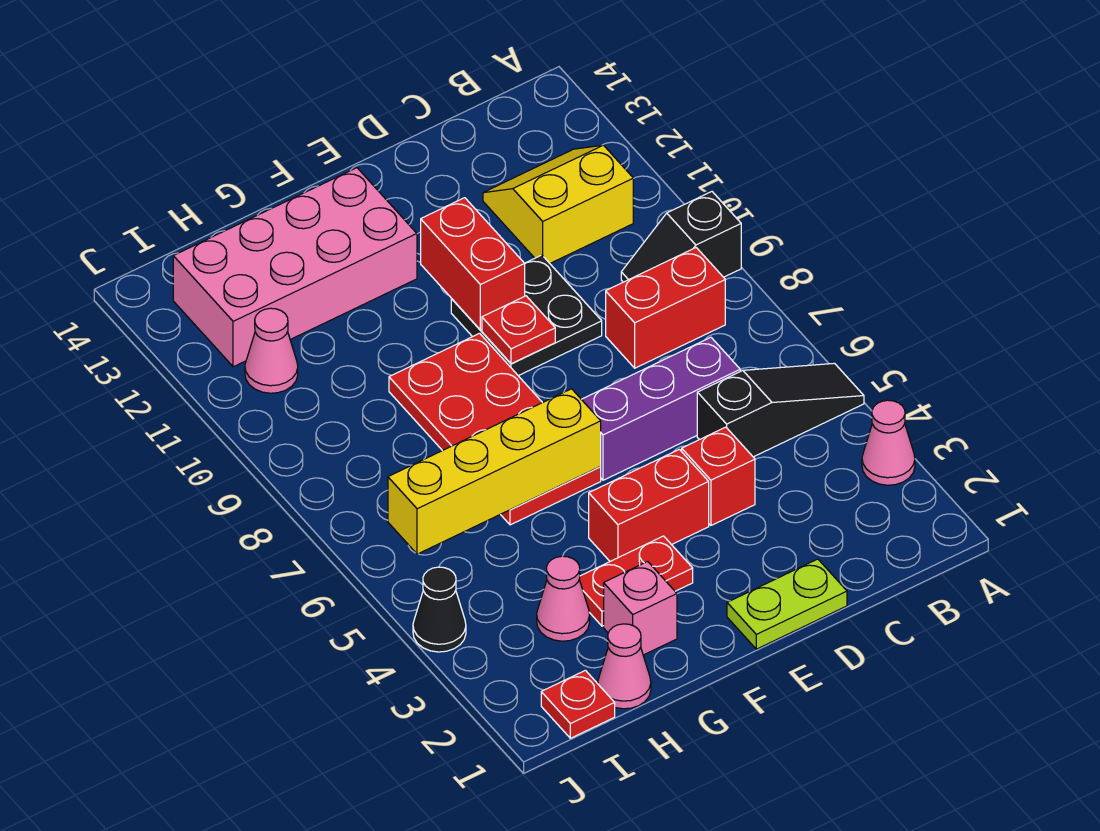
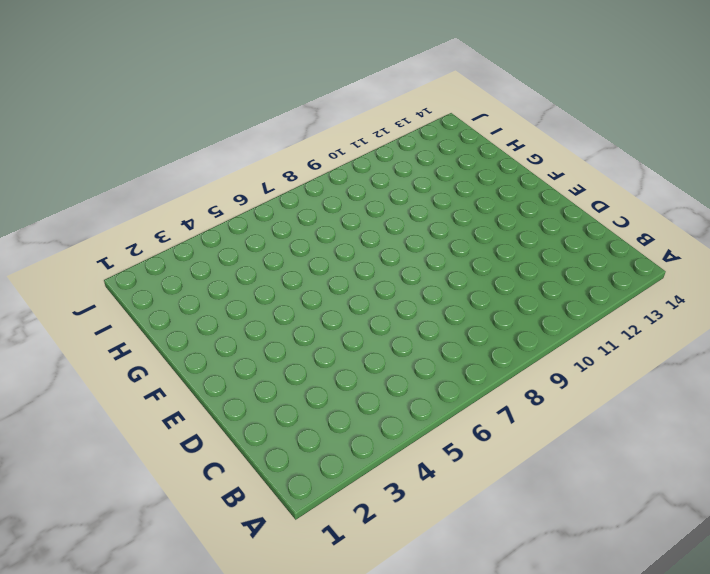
none -> pink 1x1 cone [862,400,915,485]
none -> black 1x3 slope [697,363,864,457]
none -> black 1x2 slope [621,192,741,282]

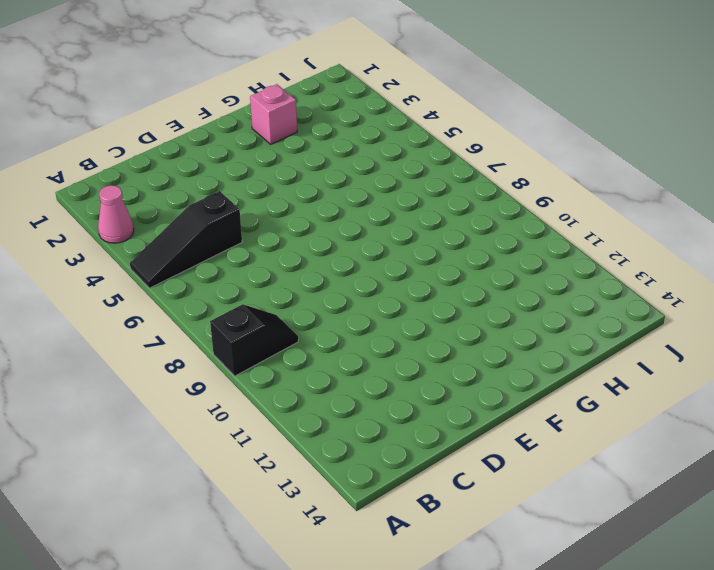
none -> red 1x2 brick [606,248,725,368]
none -> yellow 2x2 slope [483,145,633,263]
none -> purple 1x3 brick [581,337,740,480]

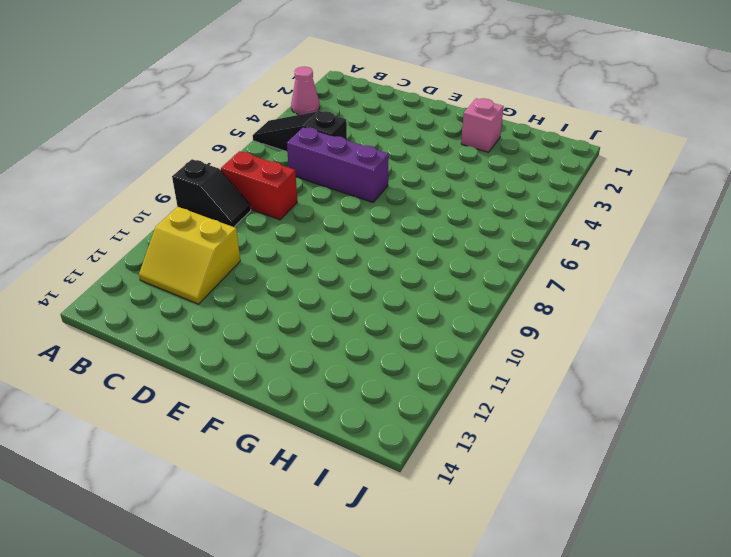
none -> lime 1x2 plate [727,559,847,649]
none -> red 1x1 brick [682,427,755,525]
none -> black 2x2 plate [451,255,602,376]

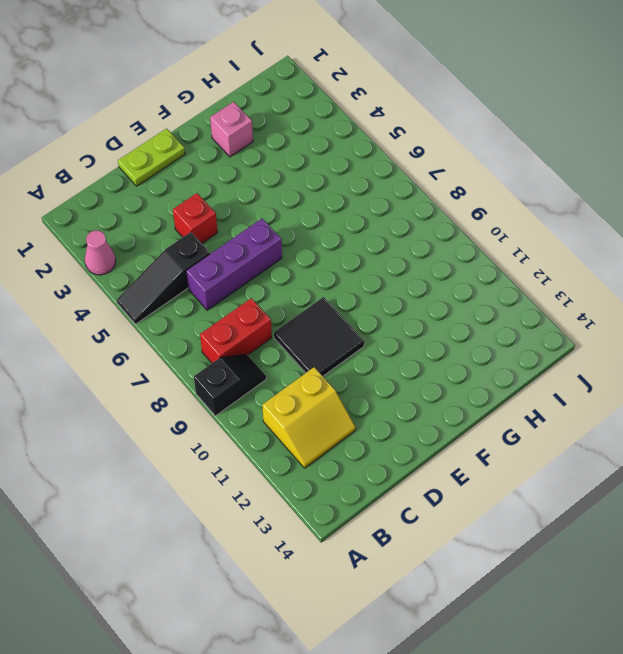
black 2x2 tile [274,297,364,376] -> black 2x2 plate [451,255,602,376]
none -> red 1x2 brick [589,449,709,561]
none -> red 1x2 plate [579,536,693,626]
none -> red 2x4 plate [389,333,601,525]

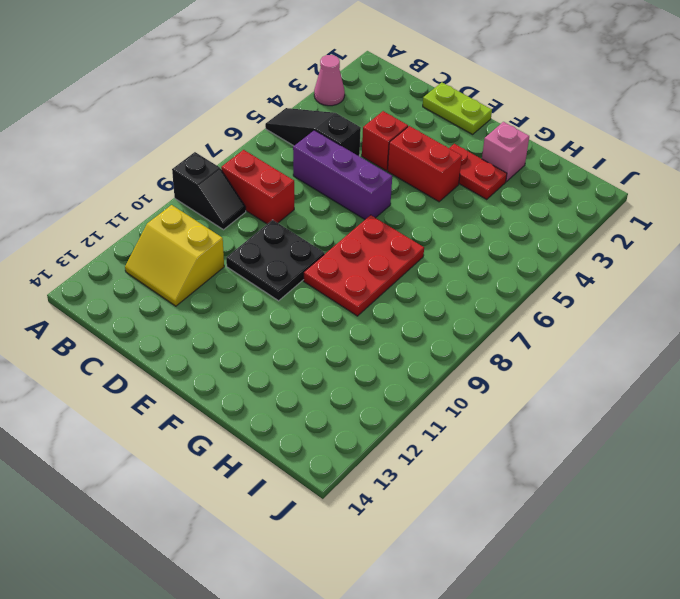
red 2x3 plate [304,215,424,316] -> red 2x4 plate [389,333,601,525]
none -> pink 2x4 brick [173,168,417,367]
none -> pink 1x1 cone [598,624,651,709]
none -> pink 1x1 cone [537,556,590,641]

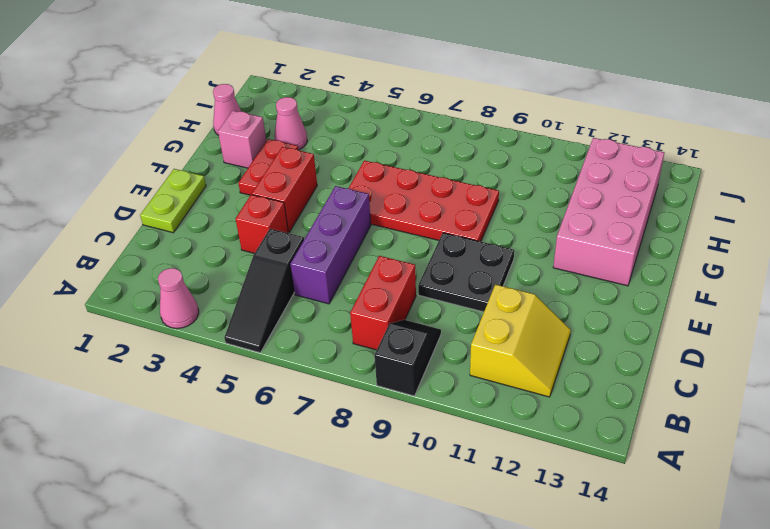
none -> red 1x1 plate [541,670,615,738]
none -> pink 1x1 cone [245,308,298,393]
none -> black 1x1 cone [413,567,466,652]

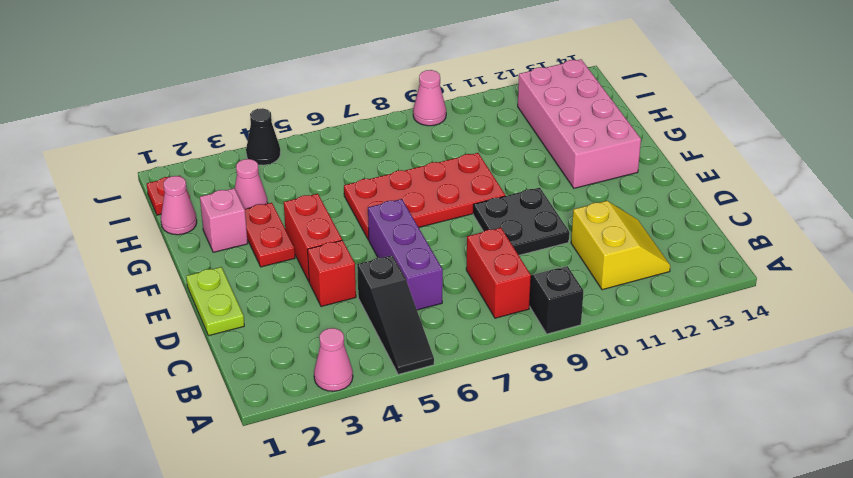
pink 1x1 cone [413,70,446,126] -> pink 1x1 cone moved to [245,308,298,393]
none -> red 1x1 plate [482,296,555,364]
none -> red 1x2 brick [421,198,525,330]
none -> yellow 1x4 brick [388,389,601,554]

